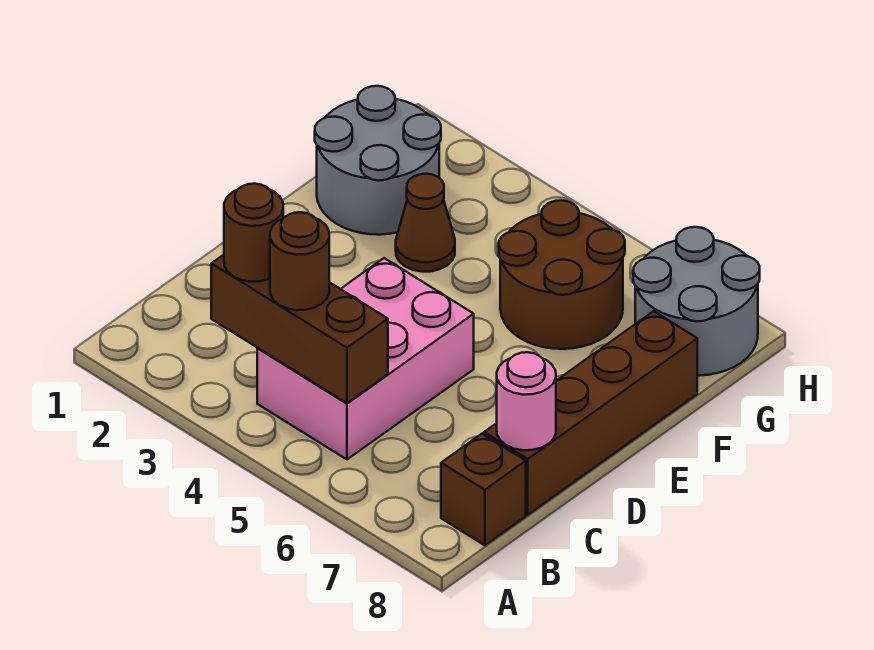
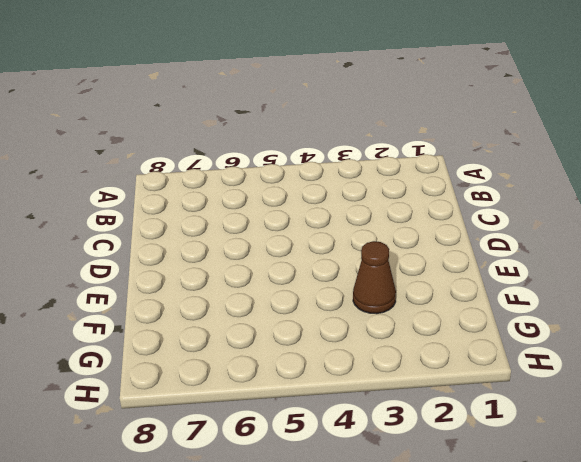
none -> pink 2x3 brick [257,258,474,459]
none -> brown 1x1 brick [441,434,526,545]

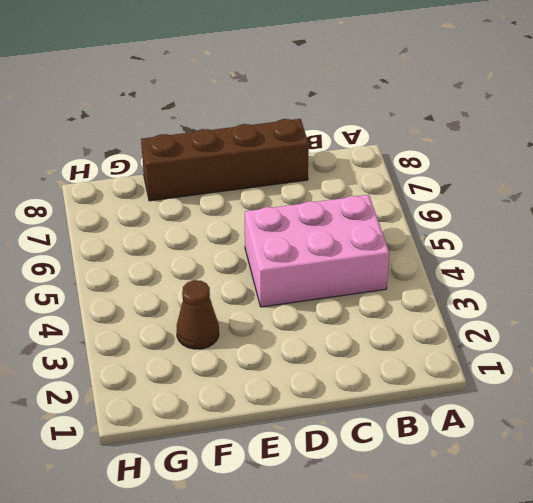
none -> brown 1x1 brick [441,434,526,545]
none -> grey 2x2 round brick [315,86,441,235]

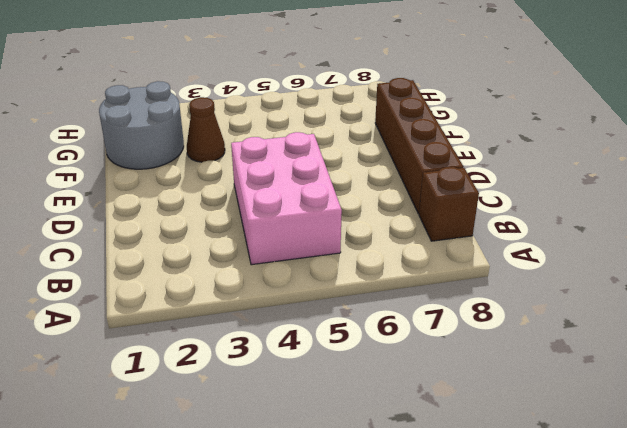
none -> brown 2x2 round brick [499,200,625,349]
none -> grey 2x2 round brick [633,227,760,376]

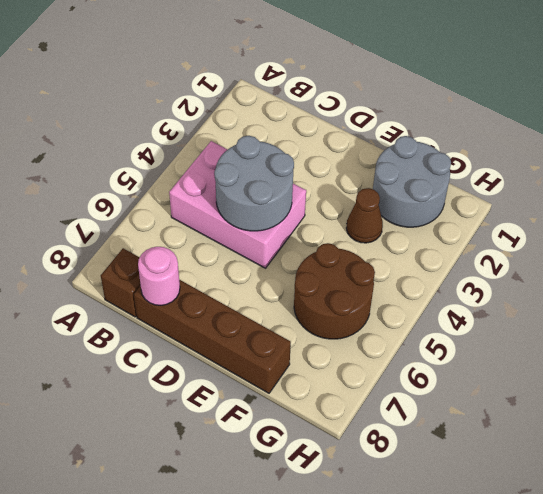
grey 2x2 round brick [214,136,294,231] -> grey 2x2 round brick moved to [633,227,760,376]
none -> brown 1x3 brick [211,255,388,403]
none -> brown 1x1 round brick [224,184,283,282]

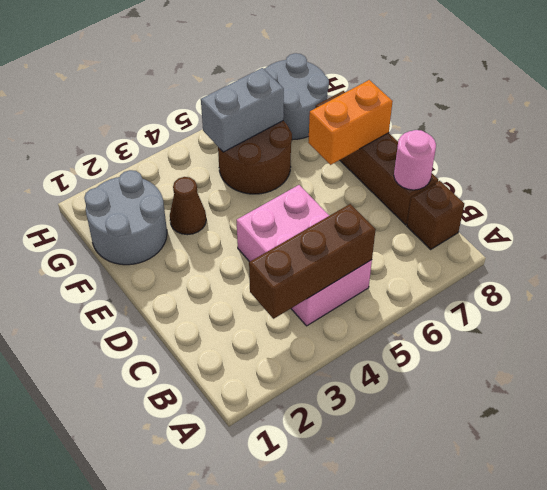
orange 1x2 brick [308,80,393,165] -> none
grey 1x2 brick [201,68,284,152] -> none
none -> brown 1x1 round brick [224,184,283,282]
none -> brown 1x1 round brick [270,212,329,310]

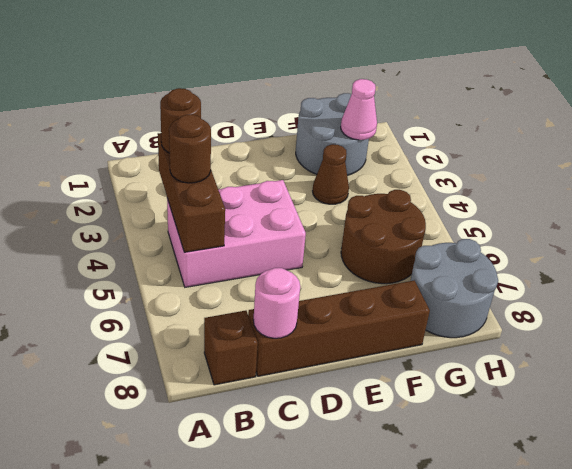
pink 1x1 cone [341,79,377,140] -> none

